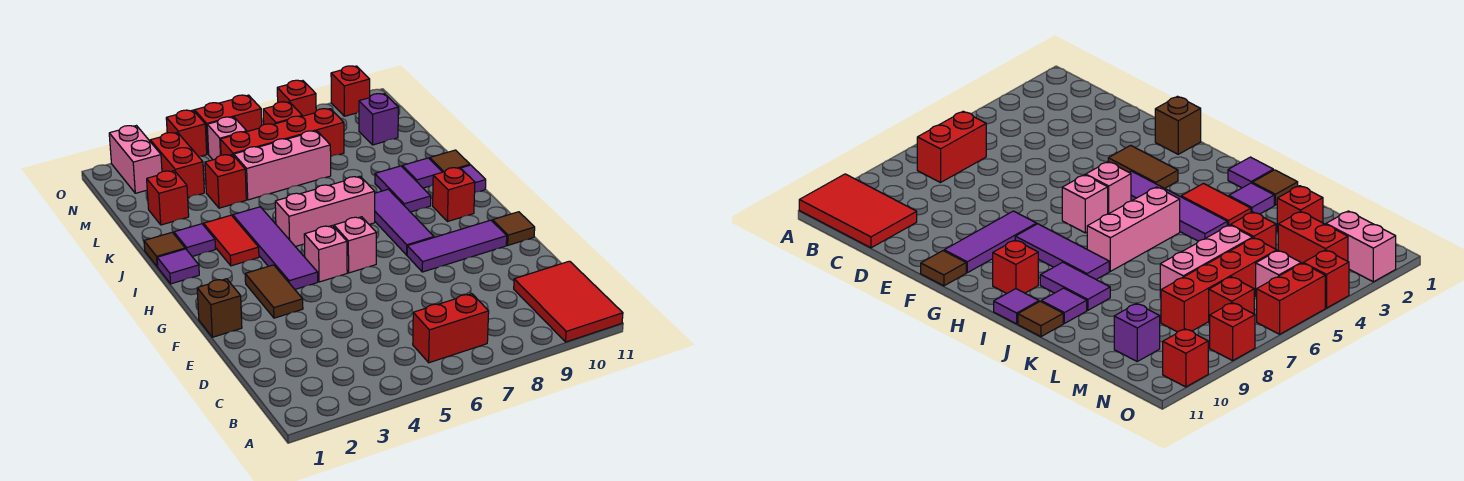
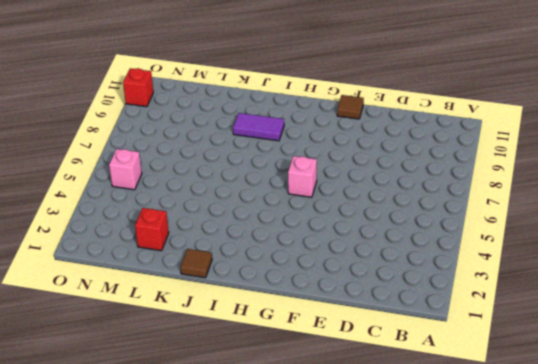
none -> red 2x3 tile [514,261,623,342]
none -> red 1x2 brick [413,294,489,363]
none -> brown 1x1 brick [197,279,242,337]
none -> brown 1x2 tile [245,265,303,318]

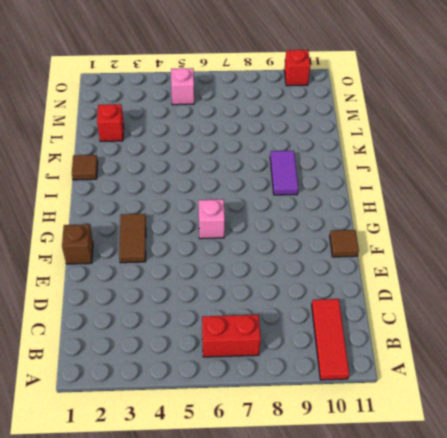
red 1x3 tile [312,299,349,380] -> red 2x3 tile [514,261,623,342]
none -> purple 1x3 tile [407,220,507,272]
none -> purple 1x4 tile [233,207,318,289]
none -> pink 1x1 brick [304,226,347,282]
none -> purple 1x3 tile [375,189,434,255]

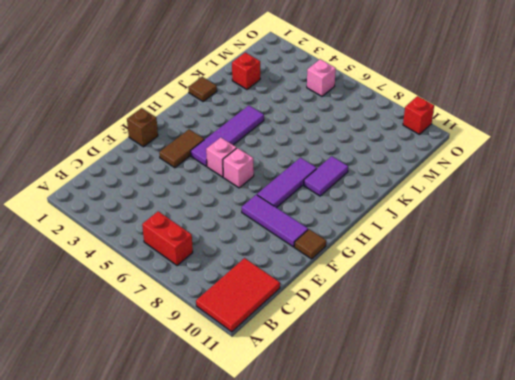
none -> red 1x1 brick [433,167,475,222]
none -> purple 1x1 tile [157,249,199,284]
none -> red 1x2 tile [204,215,259,266]
none -> pink 1x3 brick [275,176,375,247]

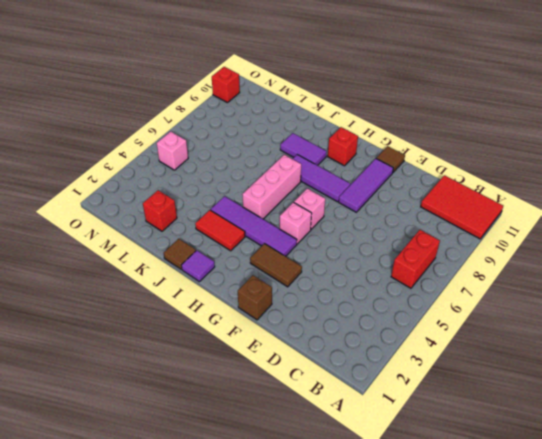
none -> purple 1x1 tile [461,165,486,192]
none -> purple 1x1 tile [174,224,215,256]
none -> purple 1x1 tile [402,158,442,188]
none -> brown 1x1 tile [430,150,470,172]

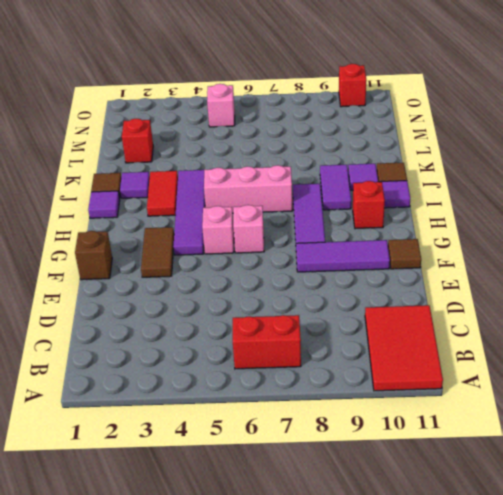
none -> red 1x1 brick [205,155,246,208]
none -> pink 1x3 brick [234,131,331,200]
none -> red 1x2 brick [150,132,204,198]
none -> red 1x4 brick [220,109,344,156]

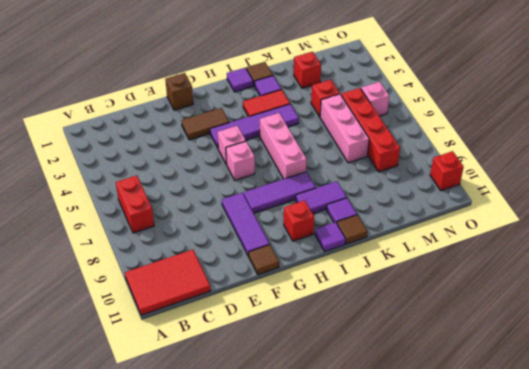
none -> red 1x2 brick [150,132,204,198]
none -> purple 1x1 brick [359,94,398,145]
none -> pink 1x2 brick [109,126,162,193]
none -> red 1x1 brick [263,102,302,124]

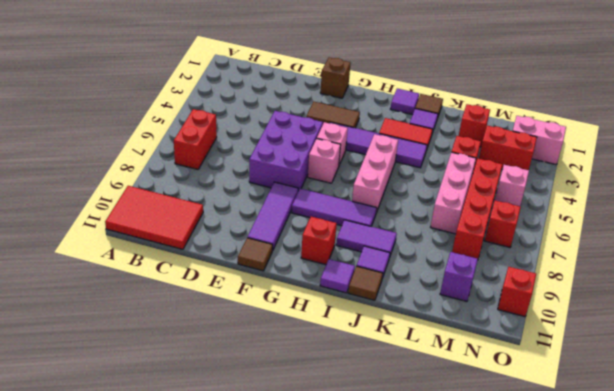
purple 2x3 brick [249,111,323,191] -> none
none -> red 1x1 brick [166,110,207,156]
none -> red 1x2 brick [195,95,262,154]
none -> red 1x1 brick [277,80,316,116]

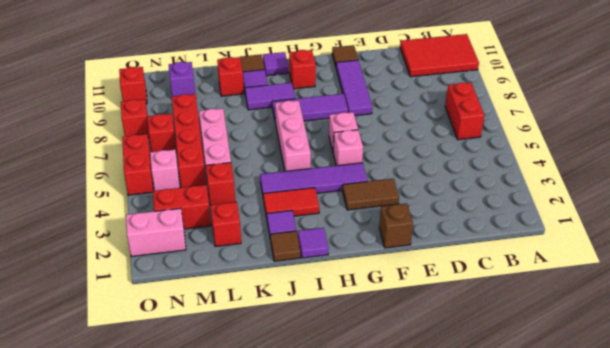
red 1x1 brick [217,57,244,96] -> red 1x1 brick moved to [166,110,207,156]

